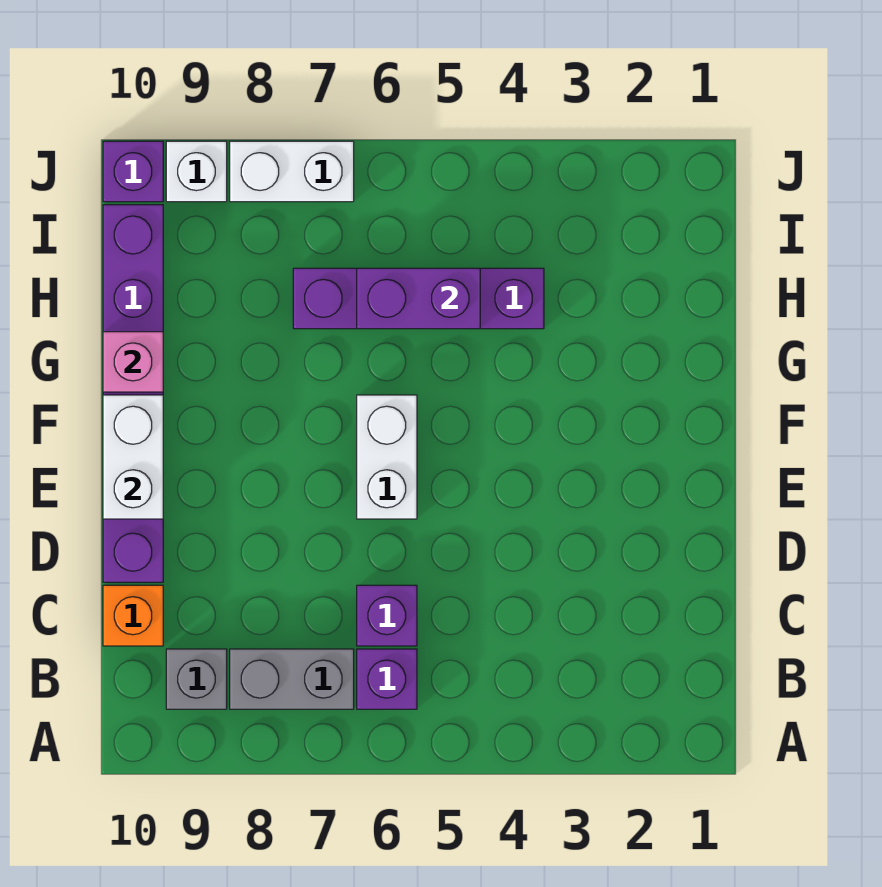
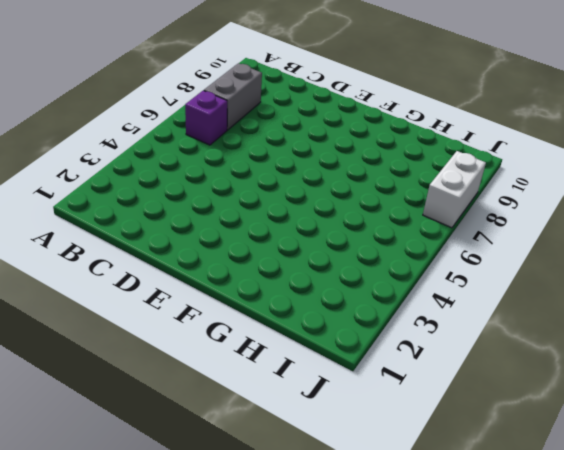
none -> grey 1x1 brick [166,649,227,709]
none -> purple 1x1 brick [357,585,417,646]
none -> orange 1x1 brick [103,585,163,646]

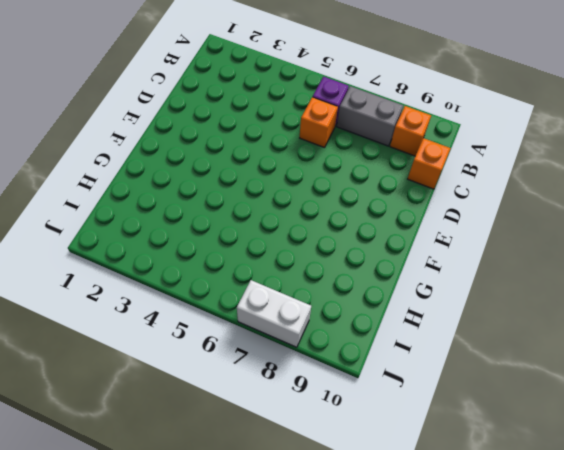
orange 1x1 brick [390,106,431,156] -> grey 1x1 brick [166,649,227,709]
orange 1x1 brick [300,97,338,148] -> purple 1x1 brick [357,585,417,646]
none -> purple 1x6 brick [103,205,163,582]
none -> white 1x2 brick [357,395,417,519]
none -> purple 1x4 brick [293,268,544,329]

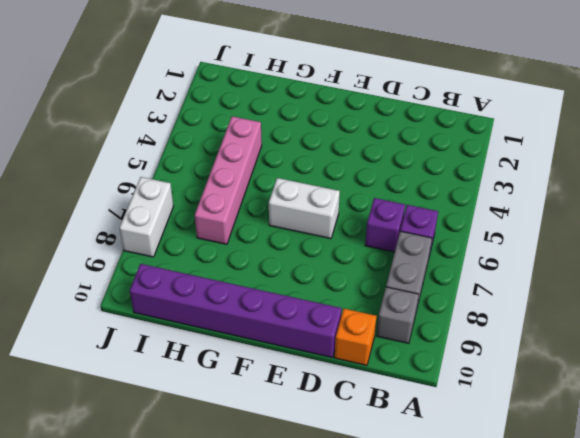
pink 1x4 brick [195,116,262,244] -> purple 1x4 brick [293,268,544,329]
none -> white 1x1 brick [166,141,227,202]
none -> purple 1x1 brick [103,141,163,202]
none -> white 1x2 brick [103,395,163,519]

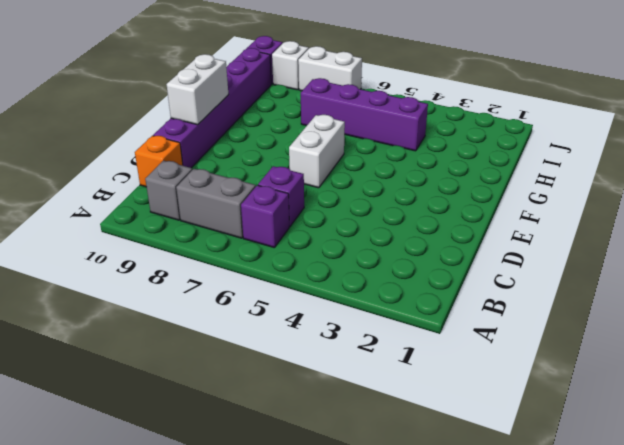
none -> pink 1x1 brick [103,332,163,392]
none -> purple 1x2 brick [357,268,480,329]

